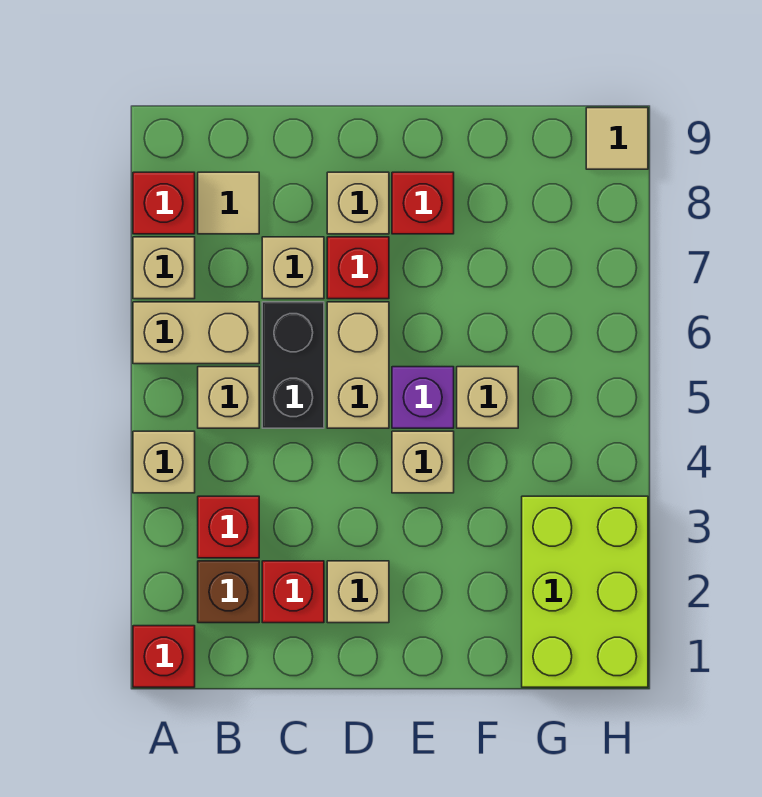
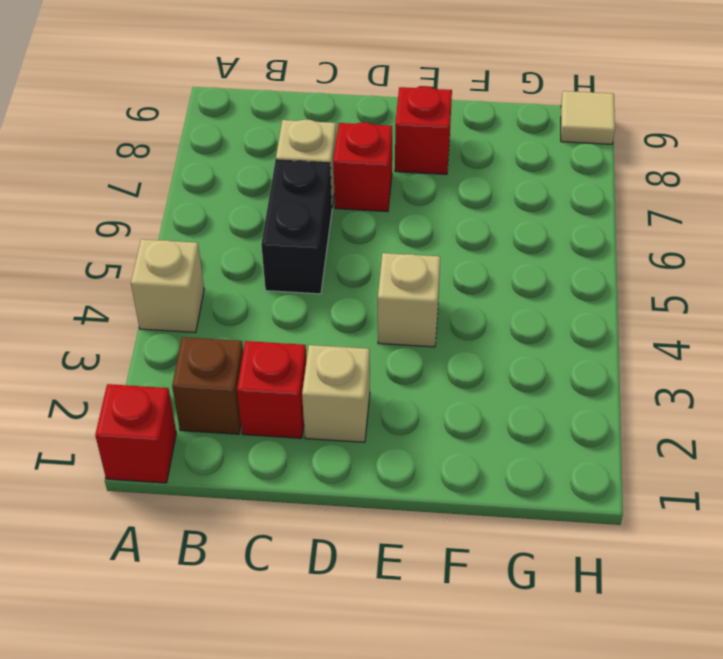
none -> tan 1x2 brick [133,302,259,364]
none -> tan 1x1 brick [133,237,195,299]
none -> red 1x1 brick [133,172,195,234]

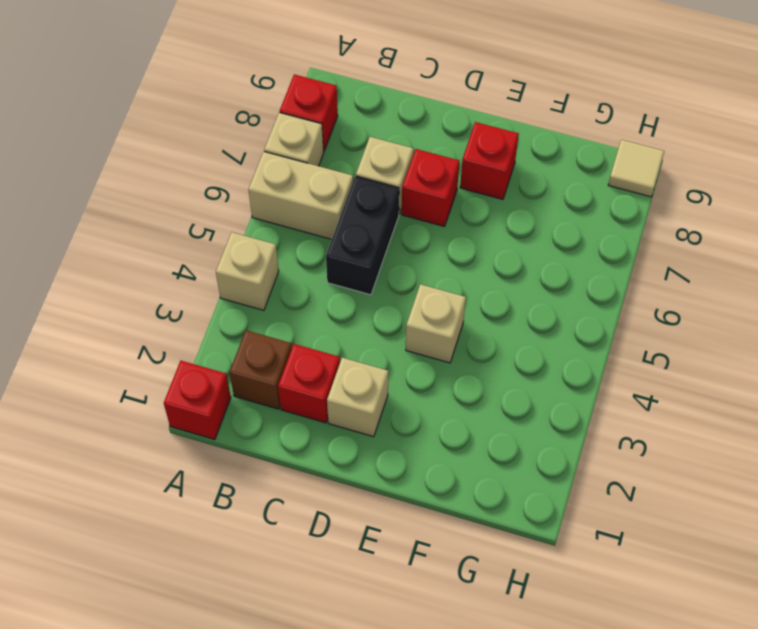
none -> red 1x1 brick [198,496,259,558]
none -> tan 1x1 brick [198,367,259,428]
none -> tan 1x1 tile [198,172,259,234]

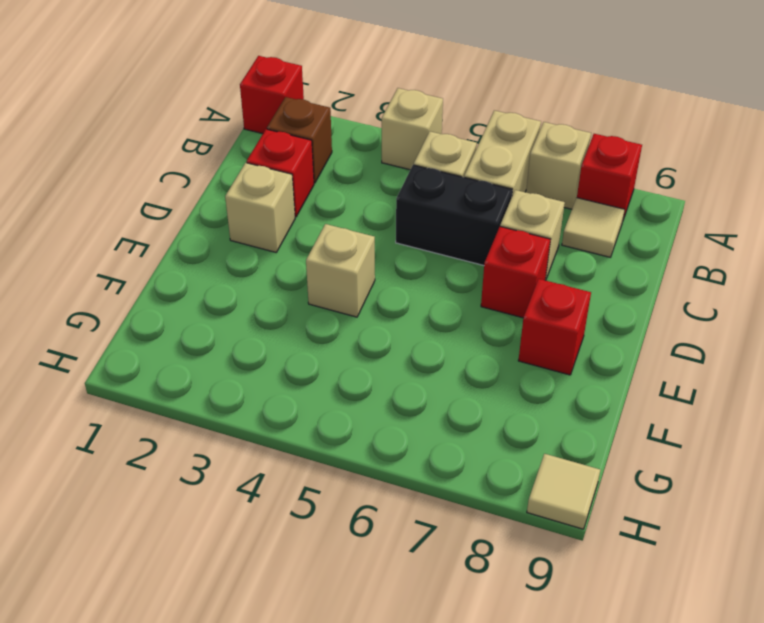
none -> red 1x1 brick [198,496,259,558]
none -> tan 1x2 brick [327,302,389,428]
none -> tan 1x1 brick [327,172,389,234]

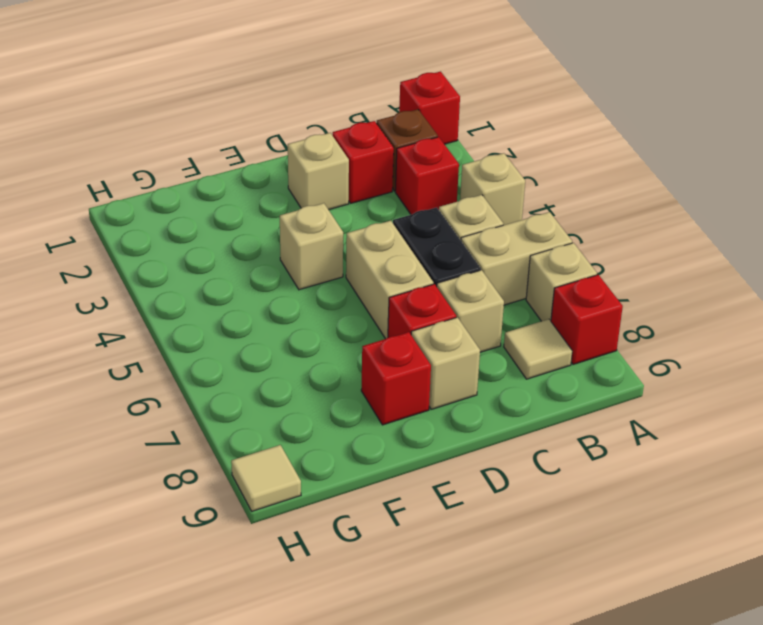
none -> purple 1x1 brick [392,367,454,428]
none -> tan 1x1 brick [457,367,518,428]
none -> lime 2x3 brick [522,496,648,687]

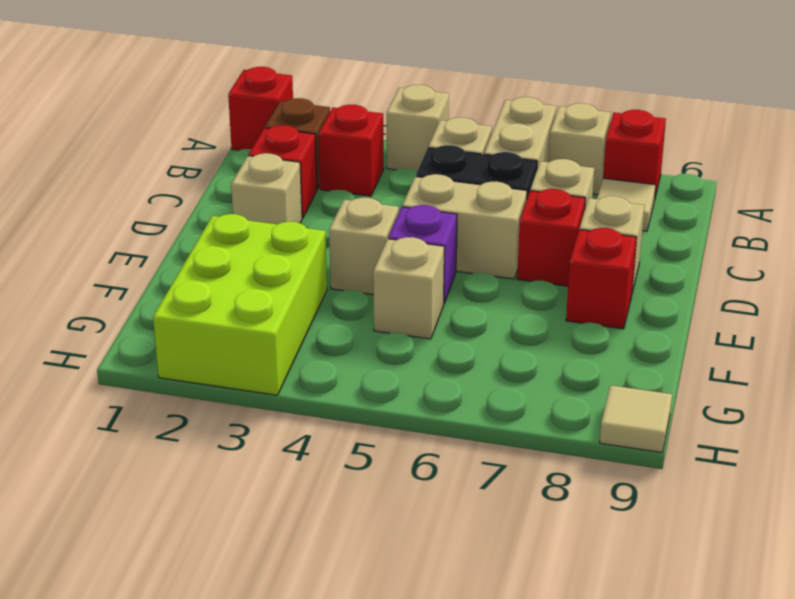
lime 2x3 brick [153,214,327,395] -> lime 2x3 brick turned to [522,496,648,687]

